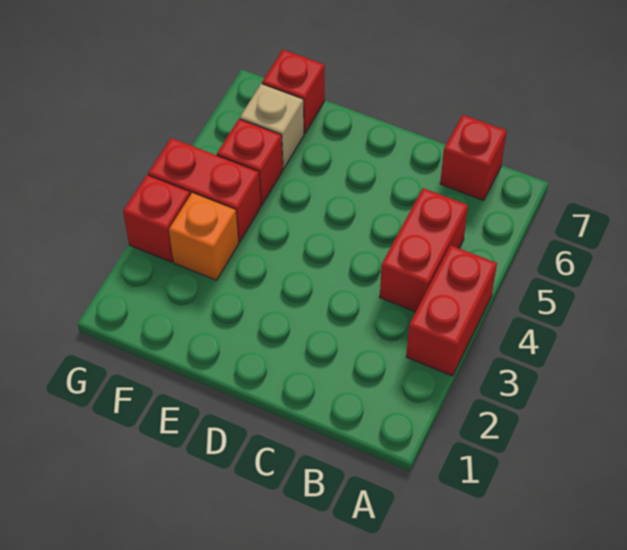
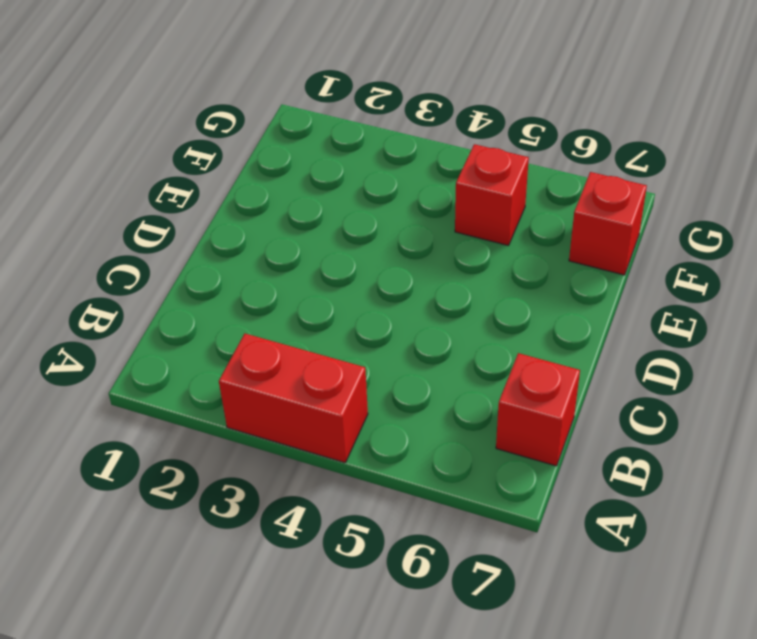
none -> red 1x2 brick [380,188,468,312]
none -> orange 1x1 brick [169,193,239,280]

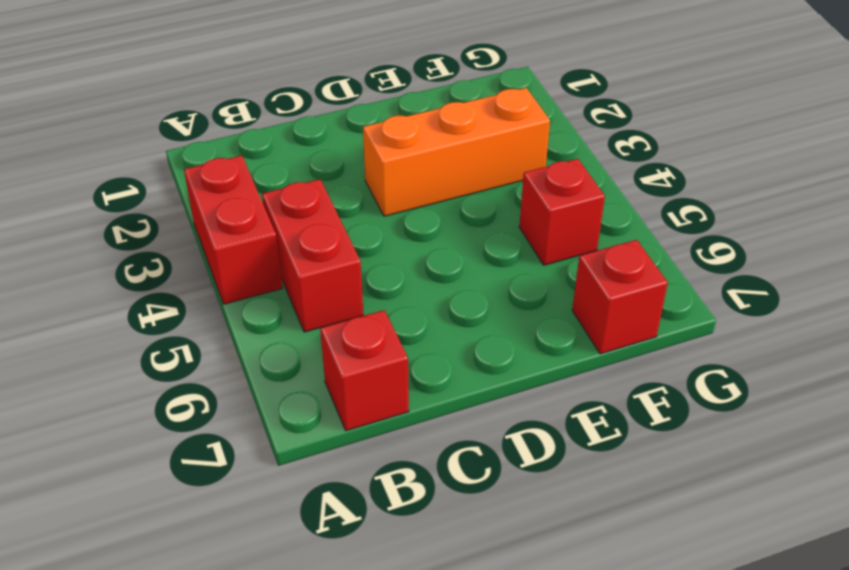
orange 1x3 brick [363,88,550,216] -> orange 1x1 brick [169,193,239,280]
none -> red 1x2 brick [148,138,261,242]
none -> tan 1x1 brick [240,84,304,169]

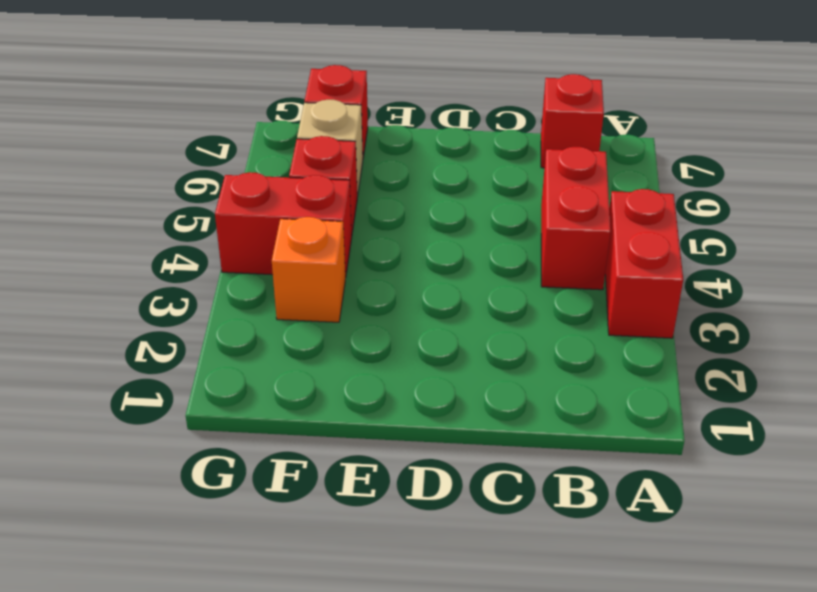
none -> red 1x1 brick [123,175,190,262]

